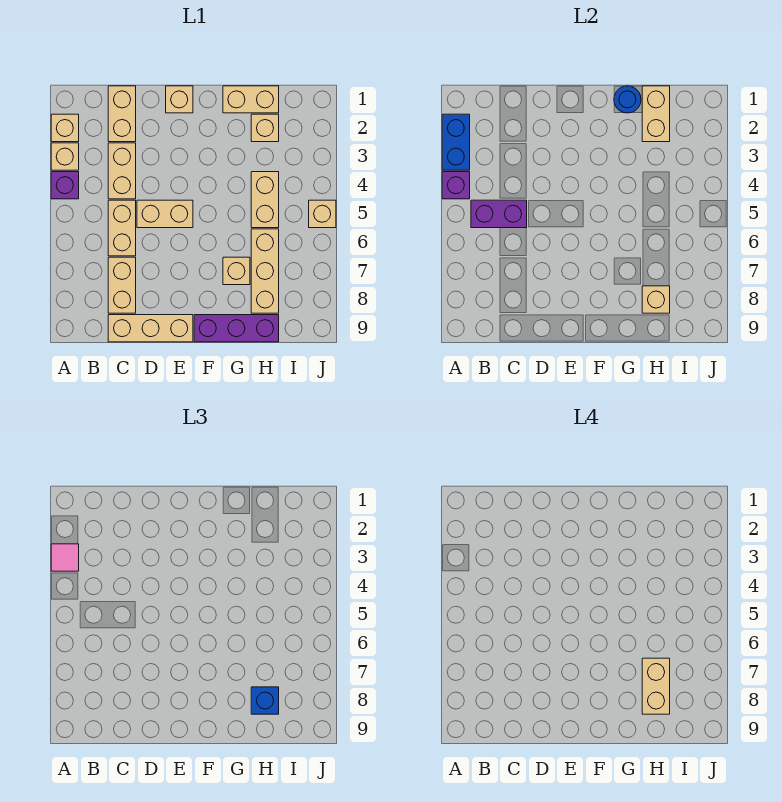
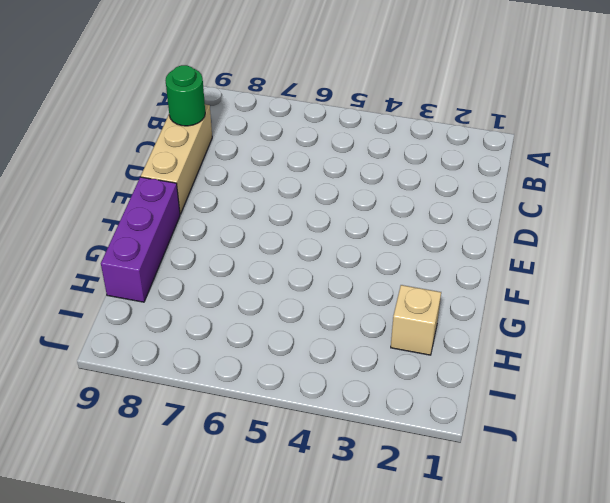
green 1x1 round brick [165,65,205,126] -> none
none -> tan 1x1 brick [51,114,79,142]
none -> tan 1x1 brick [51,143,79,170]
none -> purple 1x1 brick [51,172,79,199]

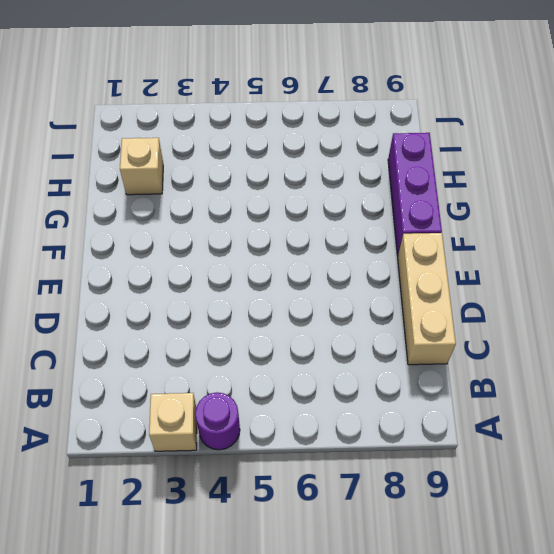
purple 1x1 round brick [195,392,240,450] -> purple 1x1 brick [51,172,79,199]
none -> tan 1x1 brick [51,114,79,142]
none -> tan 1x2 brick [108,86,136,142]
none -> tan 1x2 brick [108,143,136,199]

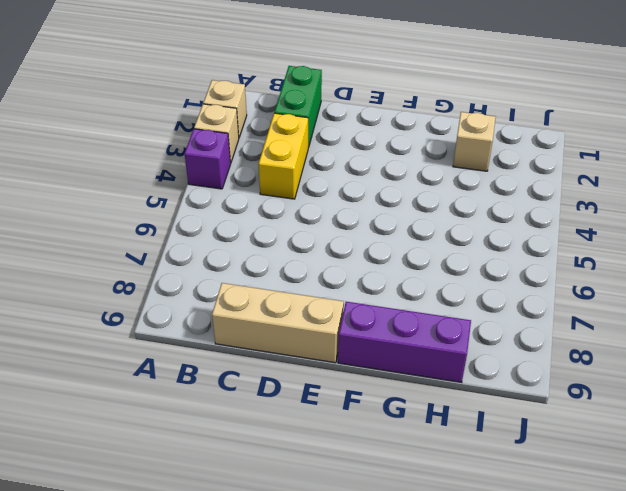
green 1x2 brick [274,66,322,147] -> tan 1x2 brick [108,86,136,142]
yellow 1x2 brick [259,113,308,199] -> tan 1x2 brick [108,143,136,199]
none -> tan 1x2 brick [108,200,136,256]
none -> tan 1x2 brick [108,257,136,313]
none -> tan 1x2 brick [137,200,193,228]

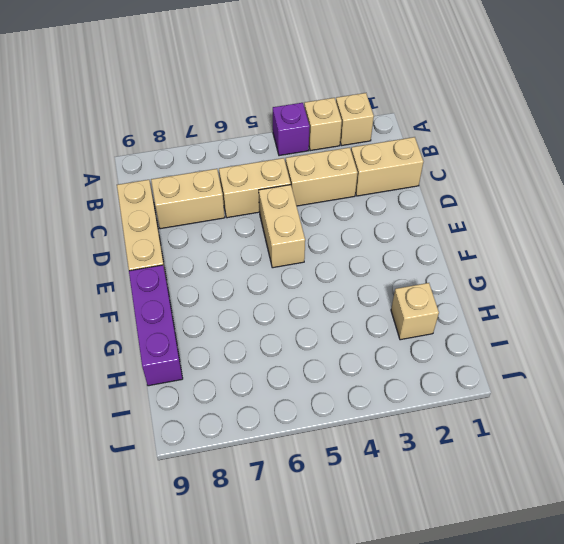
none -> tan 1x1 brick [166,86,193,113]
none -> tan 1x2 brick [223,86,279,113]
none -> tan 1x1 brick [223,257,250,285]

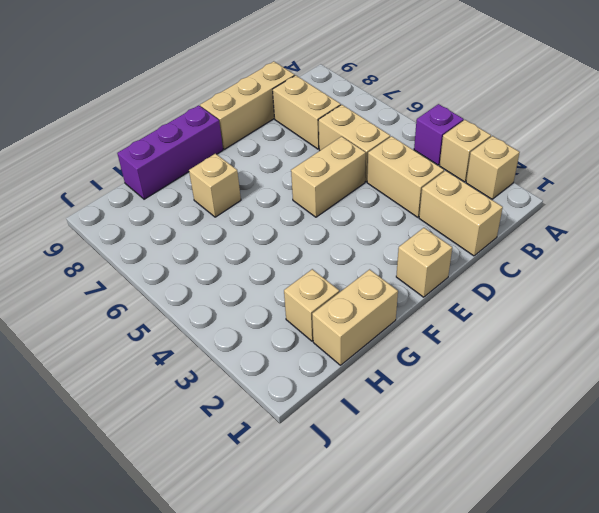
none -> tan 1x2 brick [251,172,279,228]
none -> tan 1x3 brick [251,229,279,313]
none -> tan 1x1 brick [309,200,336,228]

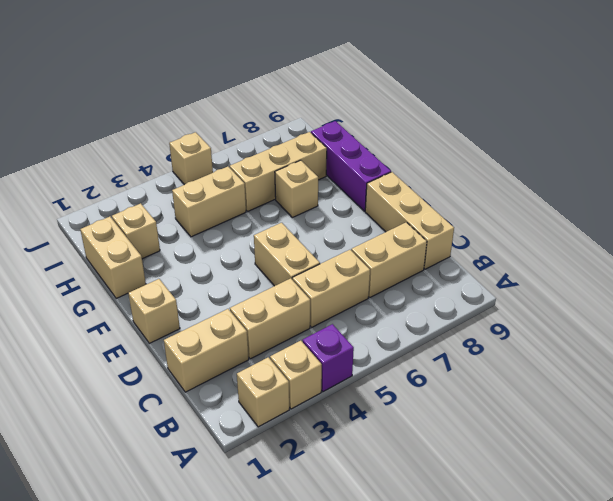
none -> blue 1x2 brick [442,114,470,170]
none -> purple 1x1 brick [442,172,470,199]
none -> purple 1x2 brick [471,200,527,228]

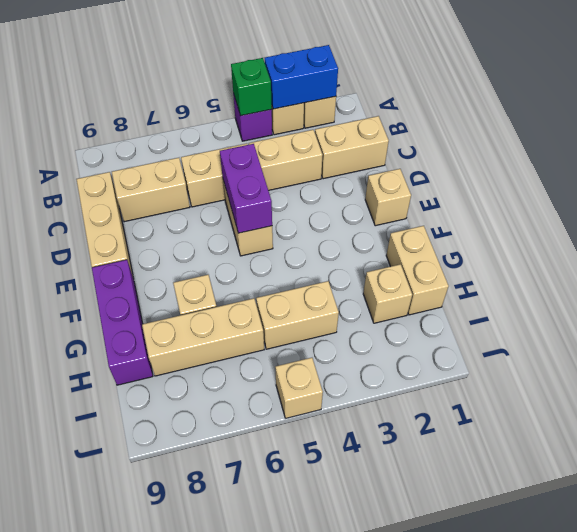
green 1x1 brick [231,58,272,116] -> purple 1x1 brick [442,172,470,199]
purple 1x2 brick [220,144,272,233] -> purple 1x2 brick moved to [471,200,527,228]
none -> blue 1x1 round brick [614,86,641,113]
none -> tan 1x2 brick [642,86,670,142]
none -> tan 1x1 brick [642,286,670,313]

